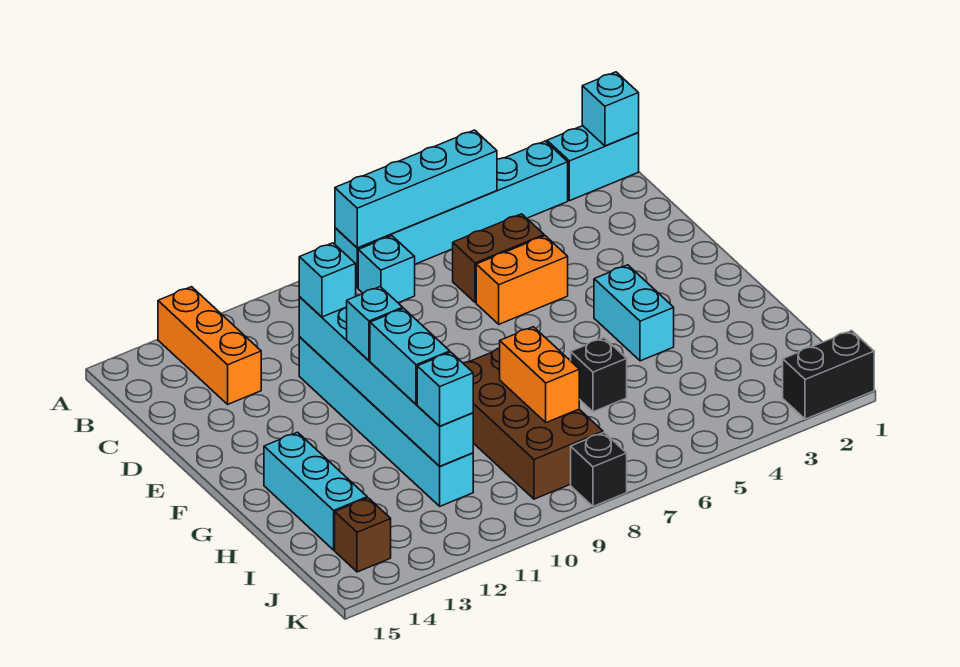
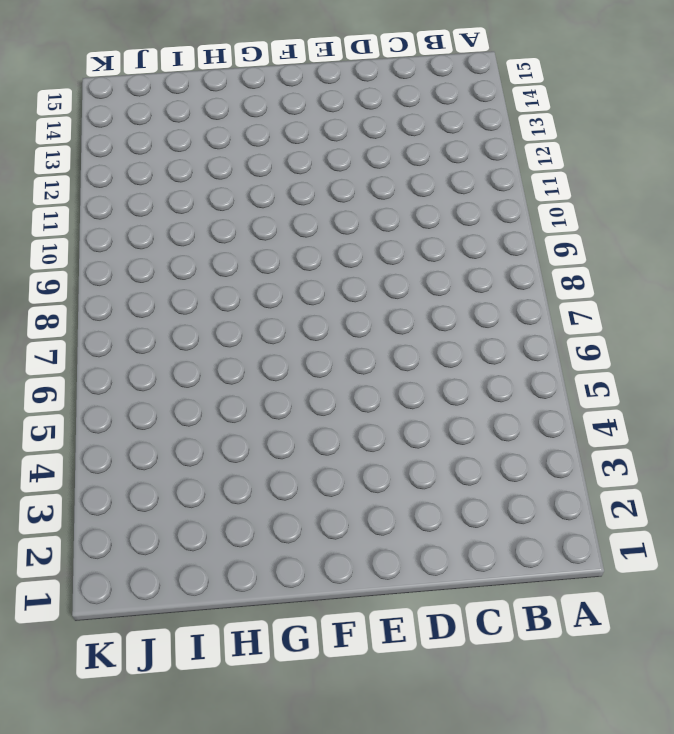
none -> cyan 1x2 brick [547,126,639,201]
none -> cyan 1x6 brick [335,141,568,288]
none -> orange 1x3 brick [158,287,261,404]

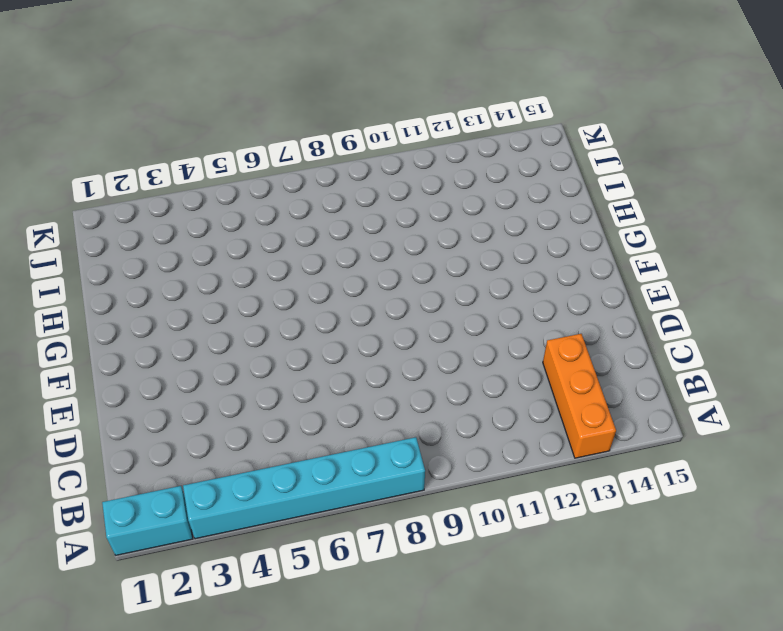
none -> cyan 1x1 brick [358,236,415,303]
none -> brown 1x2 brick [453,214,544,303]
none -> orange 1x2 brick [476,236,568,324]

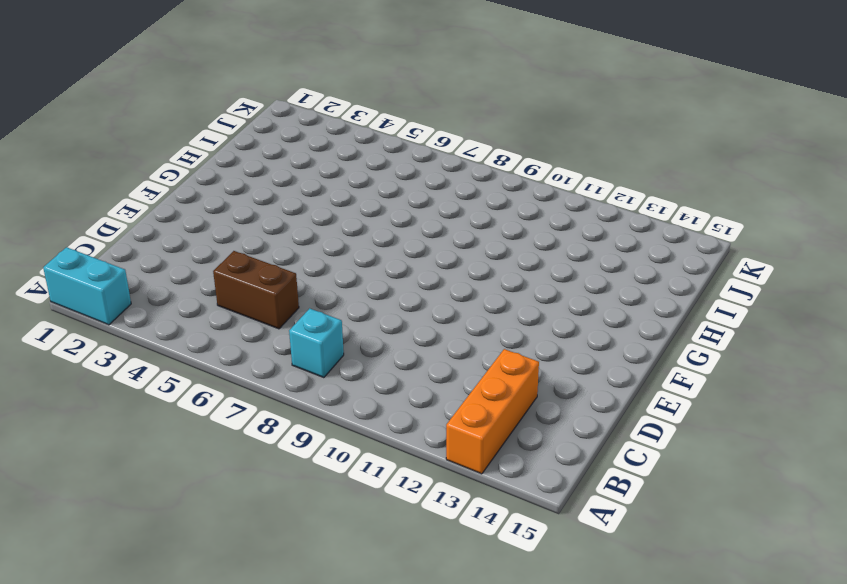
none -> cyan 1x6 brick [335,141,568,288]
none -> orange 1x2 brick [476,236,568,324]
none -> cyan 1x6 brick [299,337,473,506]

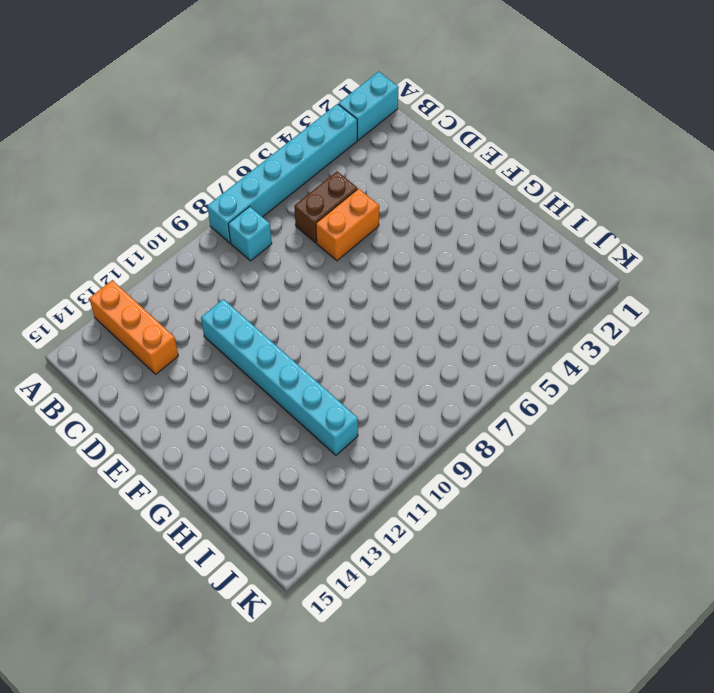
none -> cyan 1x2 brick [594,265,674,361]
none -> brown 2x4 brick [463,348,603,499]
none -> cyan 1x3 brick [264,432,367,550]

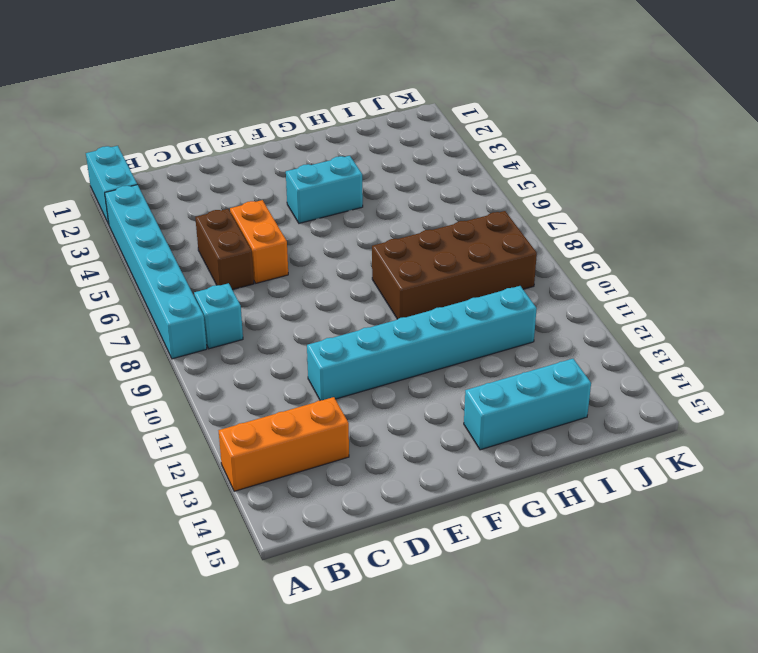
none -> black 1x1 brick [571,338,627,412]
none -> brown 1x1 brick [335,498,391,572]
none -> black 1x2 brick [783,330,874,419]

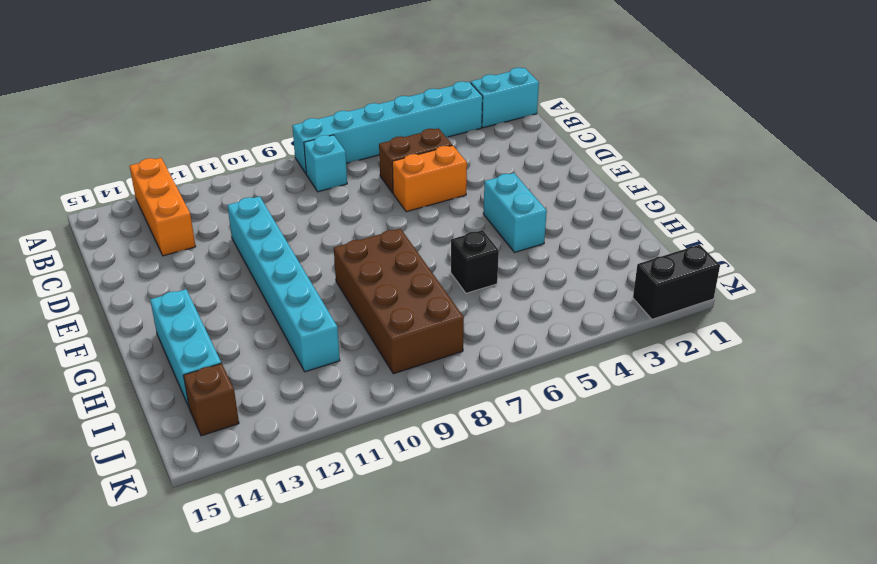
none -> black 1x1 brick [571,433,627,506]
none -> cyan 1x1 brick [582,72,639,146]
none -> cyan 1x4 brick [335,130,497,248]

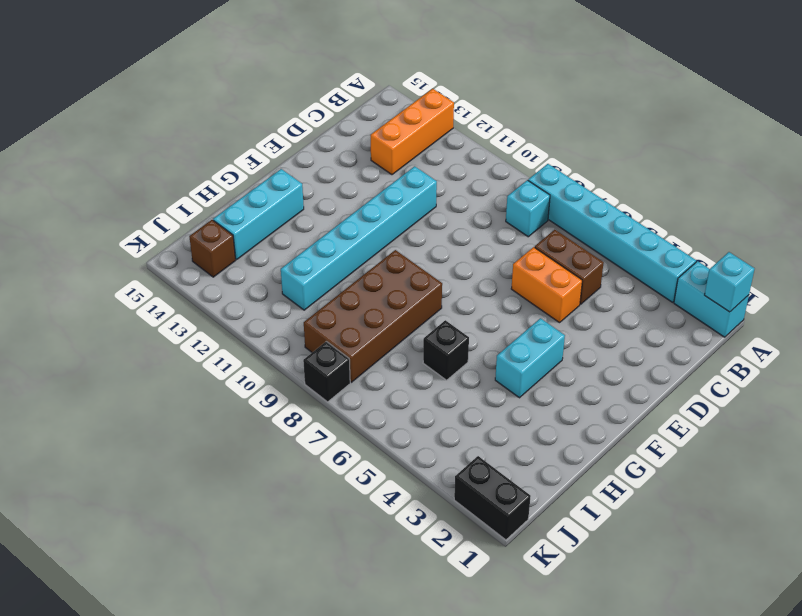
none -> cyan 1x4 brick [335,130,497,248]
none -> cyan 1x6 brick [299,297,473,466]
none -> orange 1x2 brick [500,327,579,423]

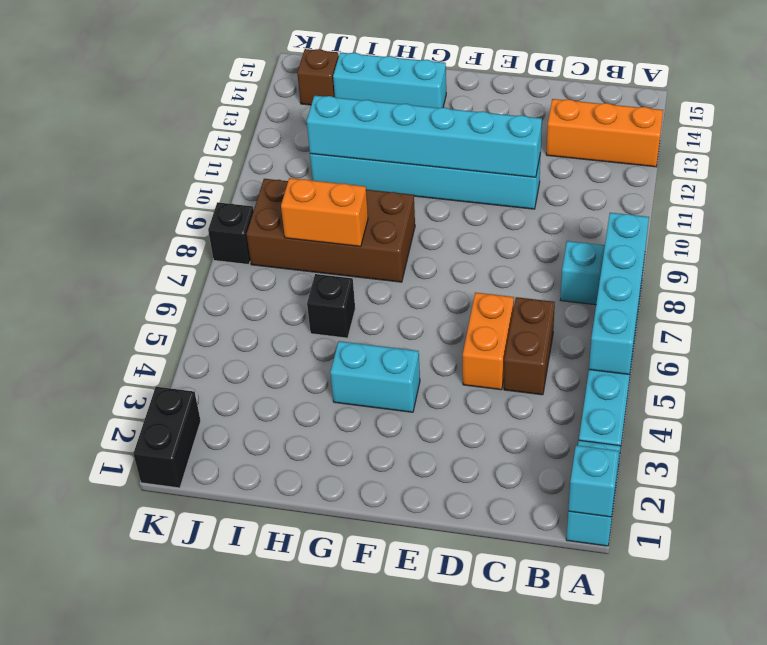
none -> cyan 1x1 brick [299,243,356,317]
none -> cyan 1x1 brick [347,287,403,361]
none -> cyan 1x2 brick [370,308,450,404]

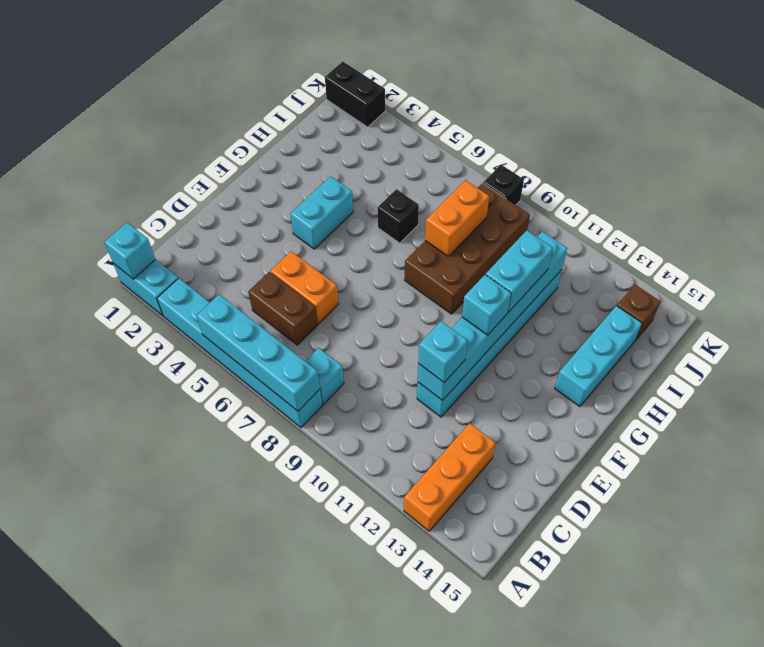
none -> cyan 1x1 brick [417,352,473,426]

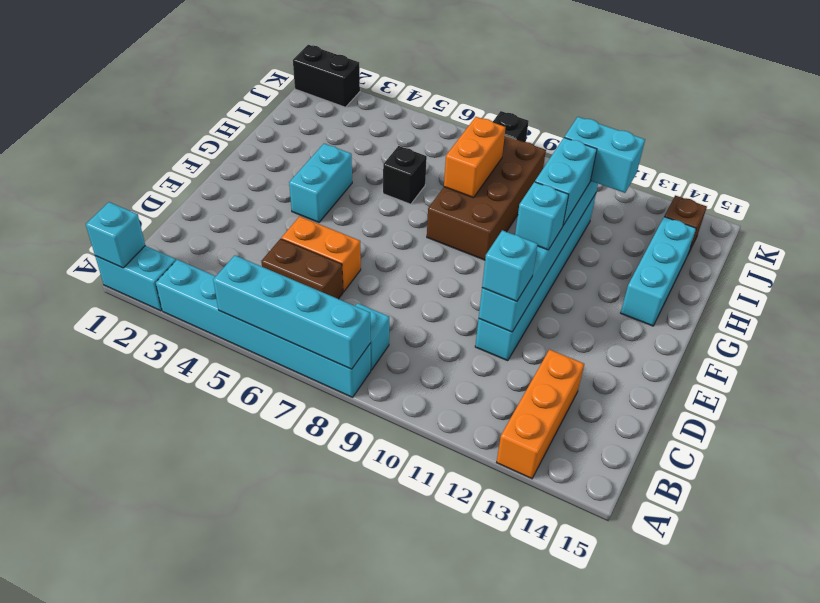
cyan 1x2 brick [564,117,645,193] -> cyan 1x1 brick [417,352,473,426]

